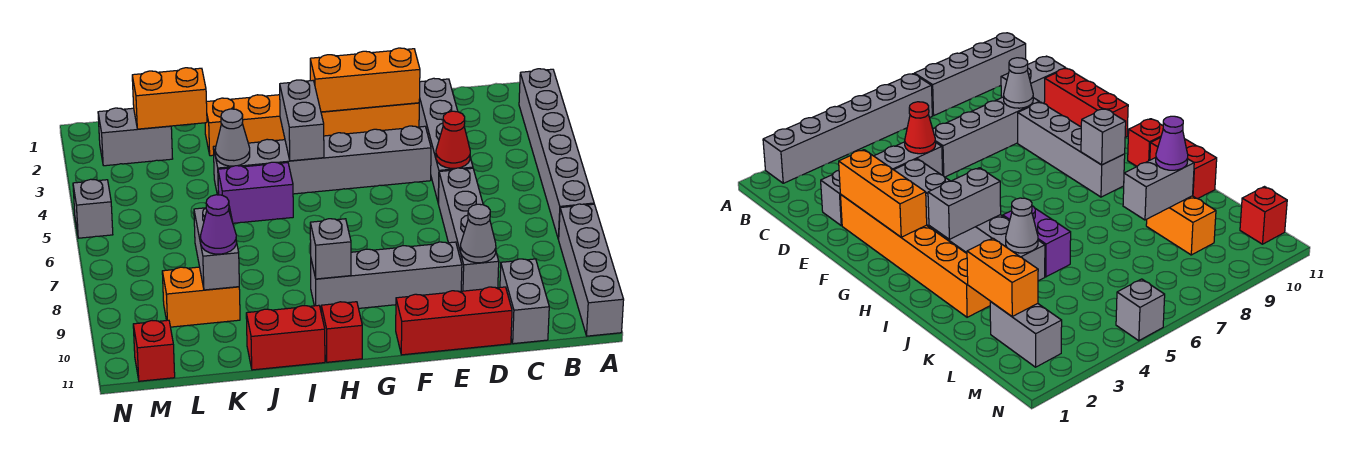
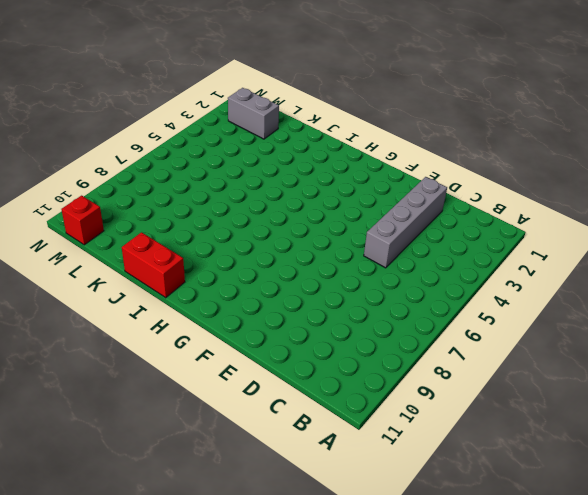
none -> grey 1x6 brick [519,69,594,239]
none -> grey 1x4 brick [559,204,624,336]
none -> grey 1x2 brick [500,259,549,344]

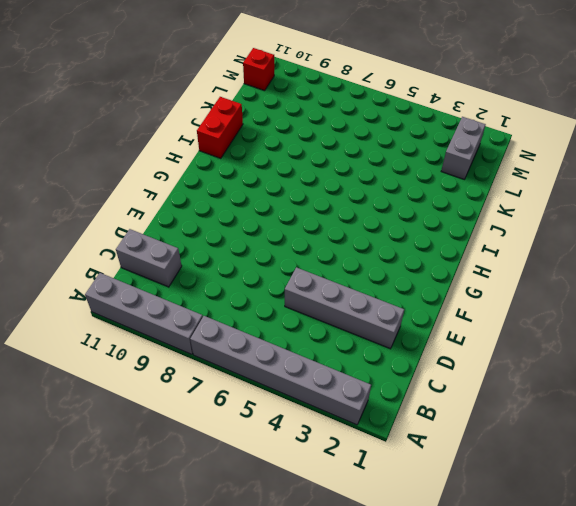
none -> grey 1x4 brick [439,168,499,291]
none -> red 1x3 brick [396,287,512,355]
none -> orange 1x6 brick [205,95,419,156]

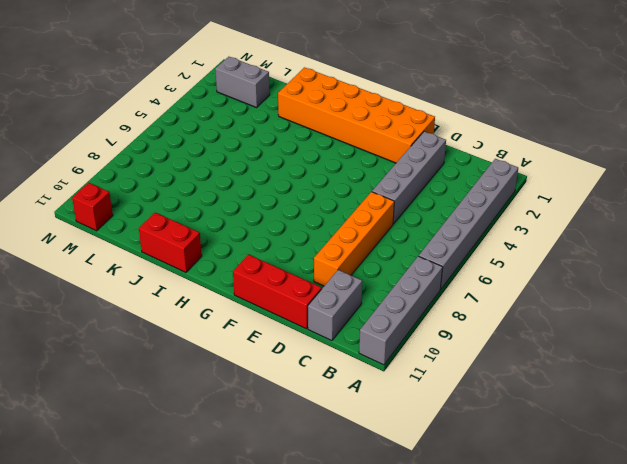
orange 1x4 brick [314,192,394,286] -> grey 1x4 brick [439,168,499,291]
orange 2x6 brick [278,67,435,163] -> orange 1x6 brick [205,95,419,156]
none -> grey 1x6 brick [213,126,431,195]
none -> grey 1x4 brick [311,242,462,310]
none -> red 1x1 brick [321,302,362,362]

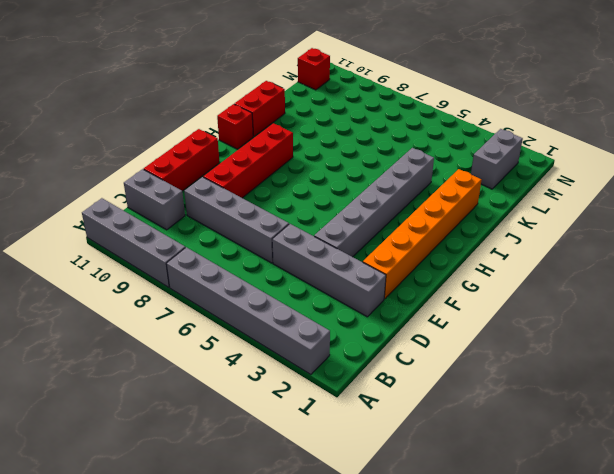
red 1x4 brick [203,123,293,198] -> grey 1x4 brick [311,242,462,310]
none -> purple 1x2 brick [218,162,293,223]
none -> orange 1x2 brick [162,267,240,327]
none -> grey 1x1 brick [73,179,113,238]

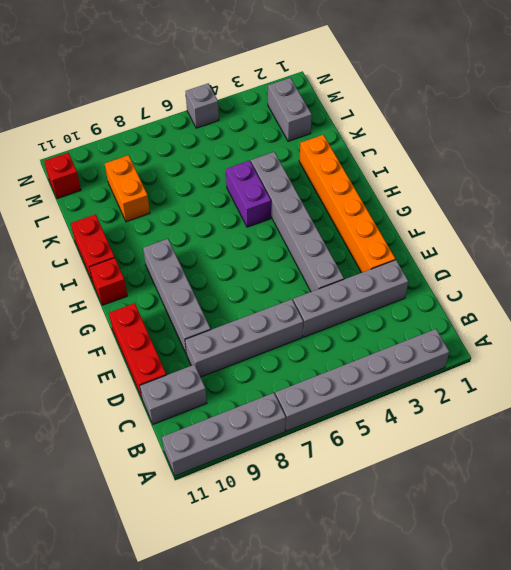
none -> red 1x1 cone [436,111,470,168]
none -> grey 1x1 cone [461,204,496,263]
none -> orange 1x3 brick [310,48,420,112]

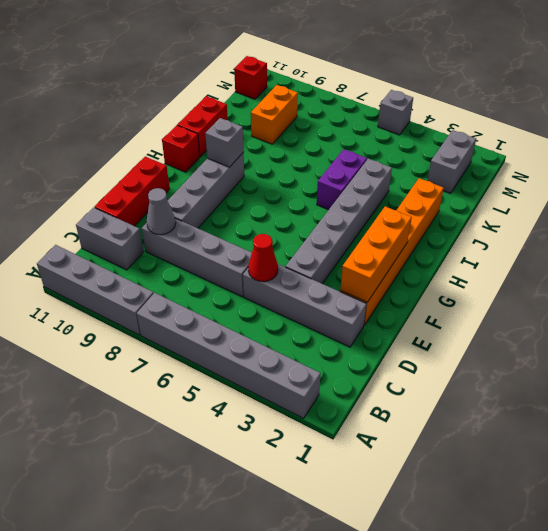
none -> grey 1x2 brick [280,80,324,161]
none -> grey 1x1 cone [215,109,250,166]
none -> orange 1x2 brick [132,68,207,129]

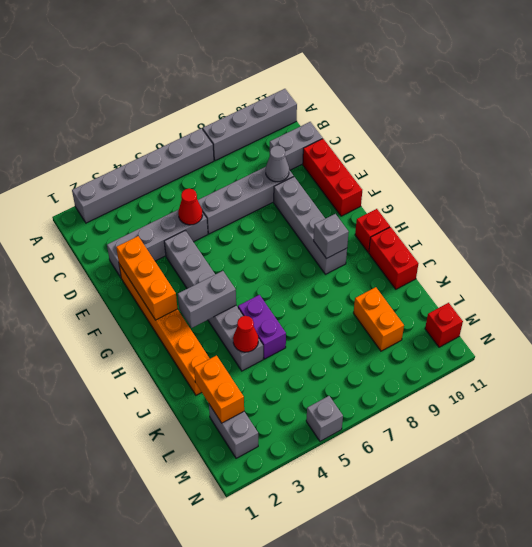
red 1x1 cone [233,316,258,352] -> grey 1x1 cone [215,109,250,166]
none -> grey 1x2 brick [194,207,239,290]
none -> purple 1x1 cone [201,195,236,254]

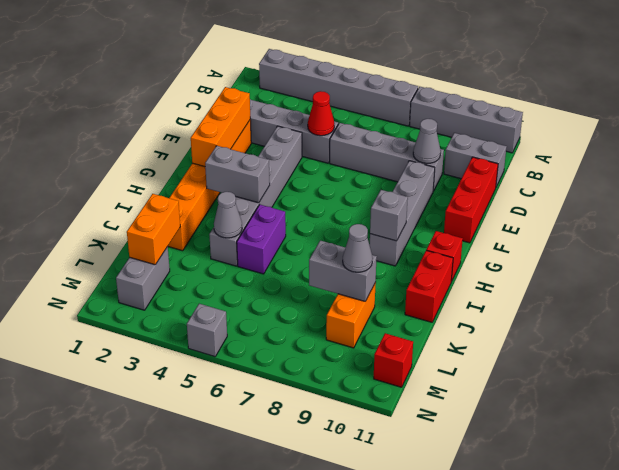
grey 1x1 cone [343,224,373,272] -> purple 1x1 cone [201,195,236,254]

